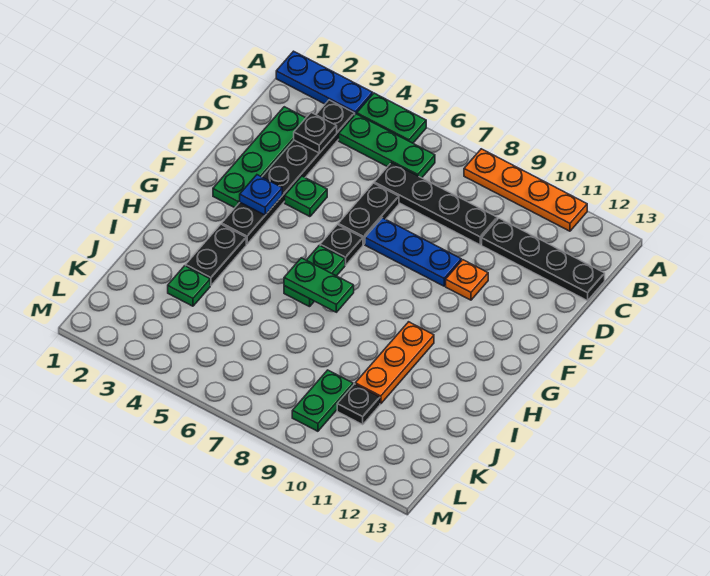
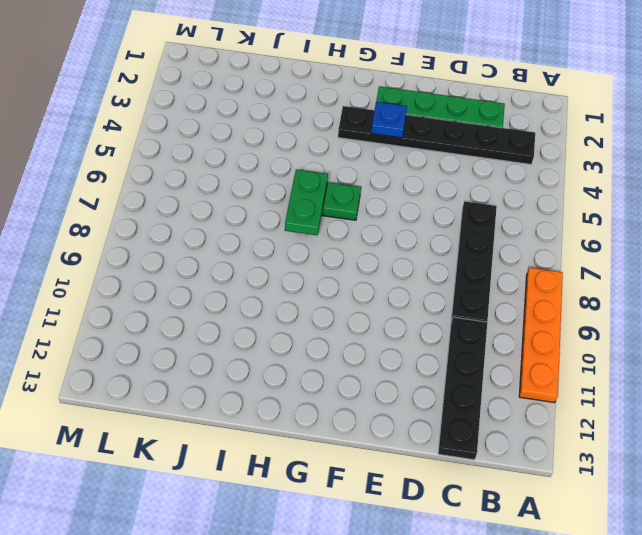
none -> blue 1x3 plate [276,51,373,114]
none -> green 1x2 plate [357,93,426,143]
none -> green 1x3 plate [339,114,435,178]

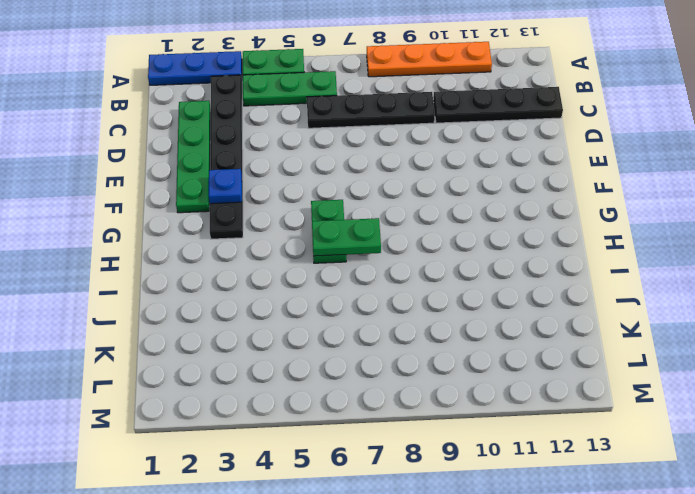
none -> black 1x2 plate [338,183,399,244]
none -> green 1x1 plate [285,176,327,217]
none -> blue 1x3 plate [365,218,461,286]

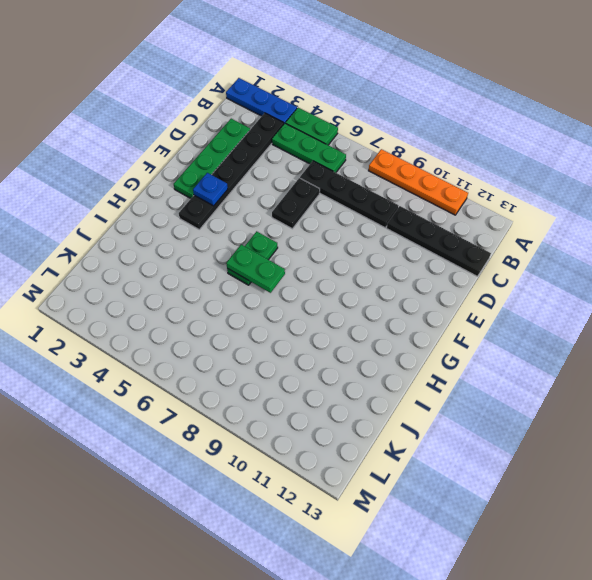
none -> green 1x1 plate [285,176,327,217]
none -> blue 1x3 plate [365,218,461,286]
none -> orange 1x1 plate [446,260,488,300]

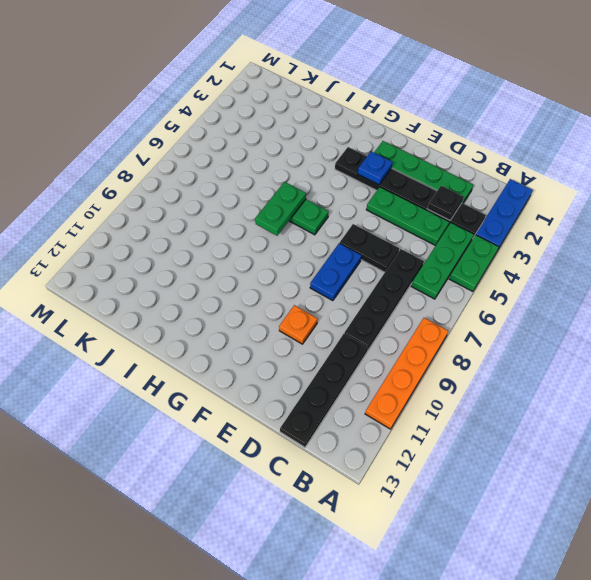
green 1x3 plate [366,187,449,246] -> green 1x1 plate [285,176,327,217]
blue 1x2 plate [310,243,362,301] -> blue 1x3 plate [365,218,461,286]
none -> black 1x1 plate [320,225,363,265]
none -> black 1x2 plate [186,224,246,285]
none -> orange 1x3 plate [355,322,434,404]

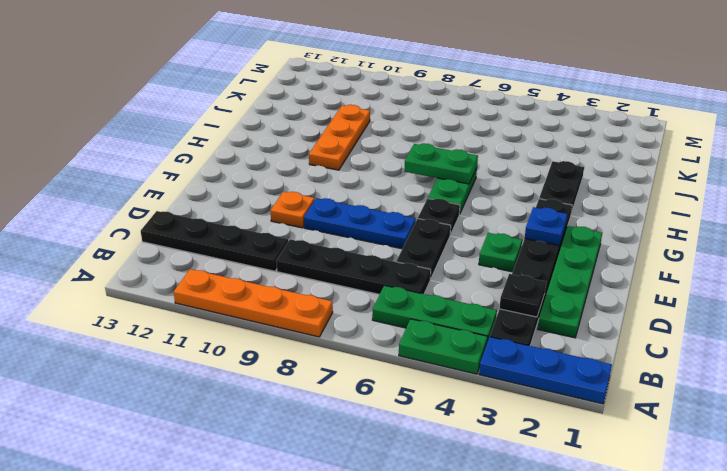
none -> green 1x1 plate [168,266,210,306]
none -> green 1x2 plate [292,370,353,431]
none -> black 1x1 plate [337,384,380,424]

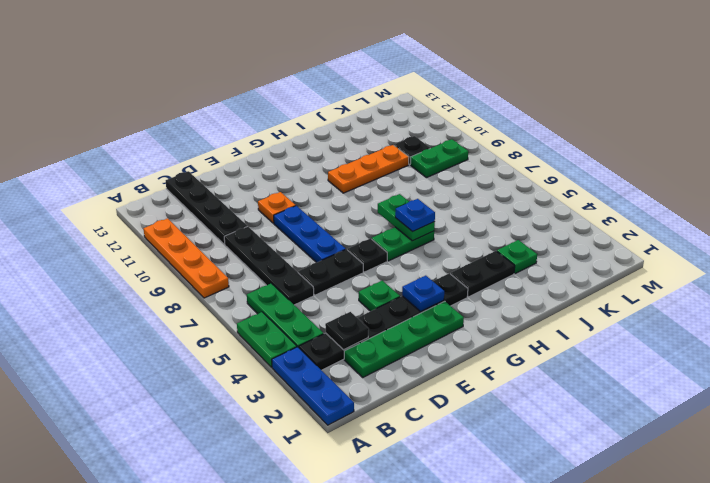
blue 1x1 plate [395,199,435,232] -> none

